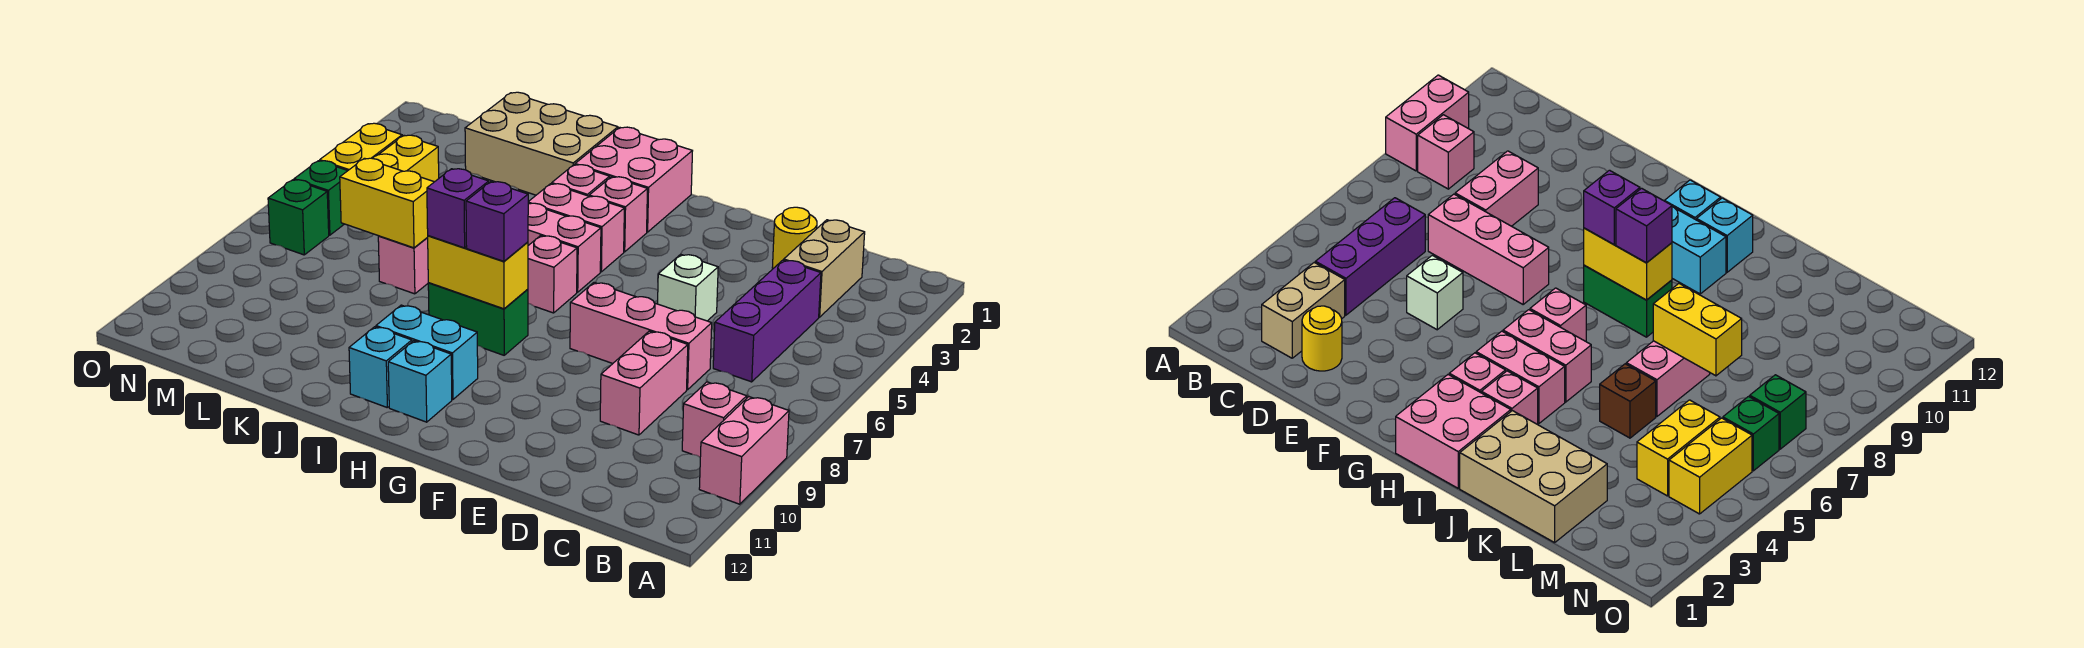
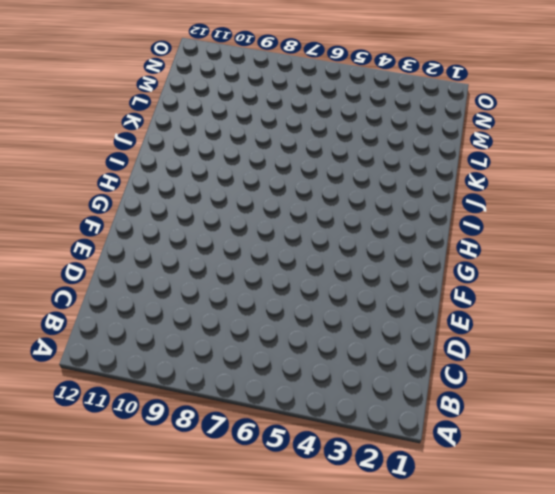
none -> pink 1x2 brick [699,397,789,504]
none -> pink 1x1 brick [682,382,747,457]
none -> tan 1x2 brick [784,220,865,317]

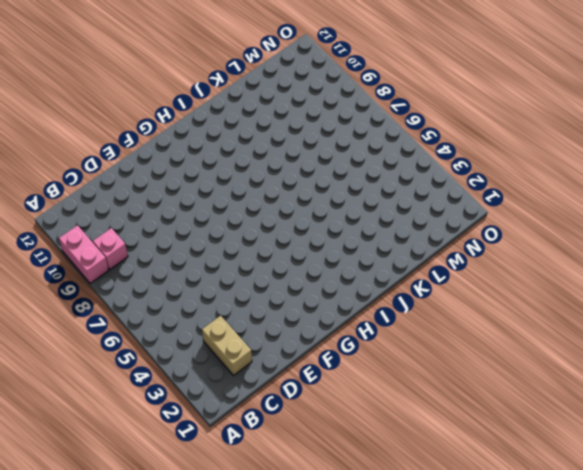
none -> purple 1x3 brick [713,260,821,382]
none -> yellow 1x1 round brick [772,207,817,268]
none -> pink 1x3 brick [570,283,712,390]

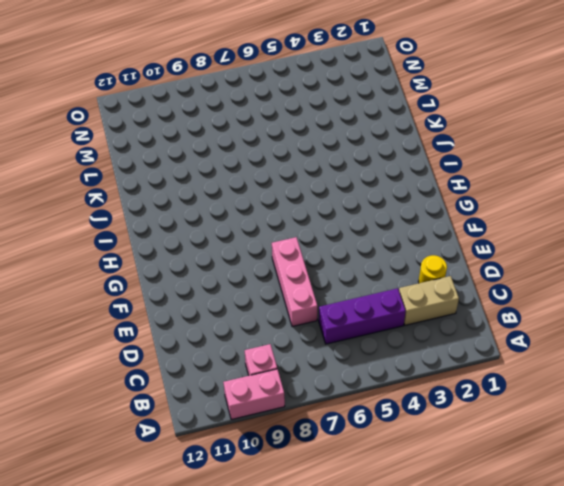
none -> pink 1x2 brick [600,331,688,435]
none -> white 1x1 brick [658,254,718,321]
none -> pink 2x2 brick [575,127,692,232]

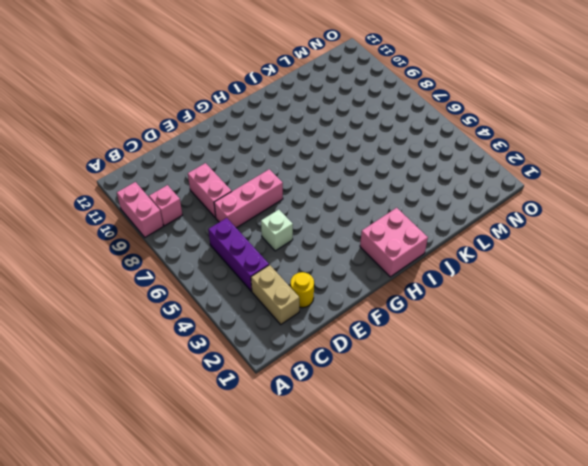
none -> pink 1x1 brick [589,177,647,252]
none -> pink 1x2 brick [528,184,624,272]
none -> pink 1x2 brick [528,203,601,292]

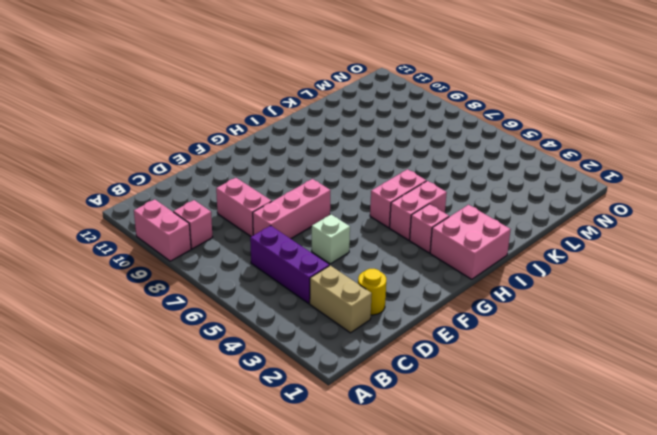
none -> pink 1x1 brick [528,236,577,313]
none -> green 1x2 brick [428,283,528,355]
none -> cyan 1x2 brick [376,305,478,399]

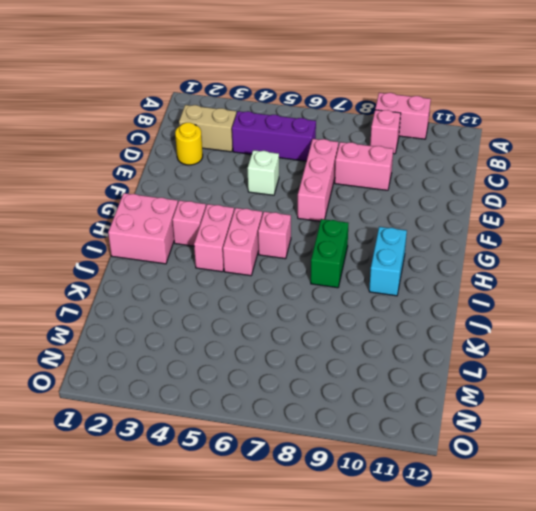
none -> cyan 1x1 brick [388,341,452,422]
none -> pink 1x1 brick [552,165,610,196]
none -> cyan 1x1 brick [349,327,412,407]

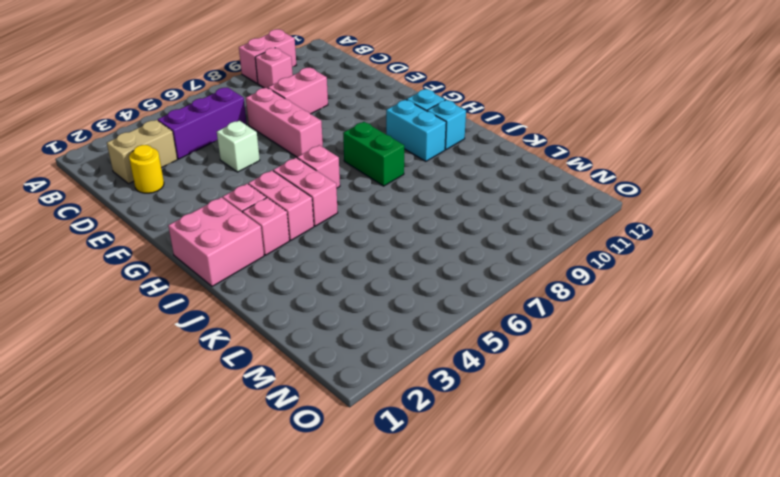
none -> tan 2x3 brick [465,92,618,195]
none -> brown 1x1 brick [1600,364,1656,438]
none -> pink 1x2 brick [378,236,428,294]

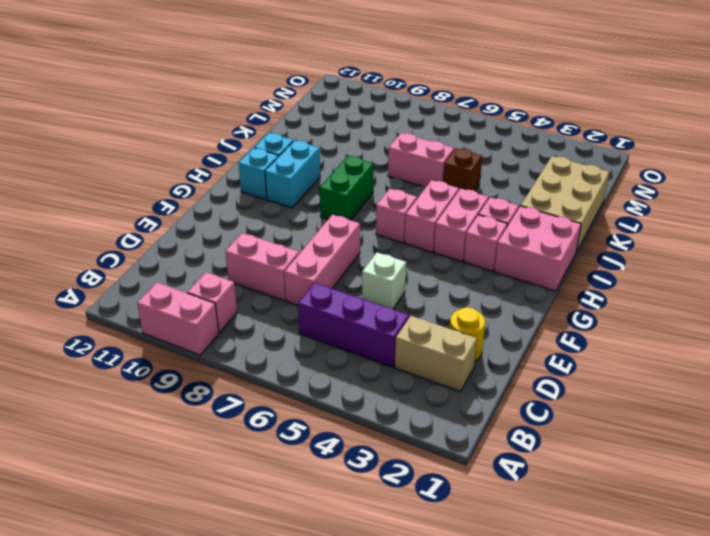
none -> yellow 1x2 brick [373,135,439,182]
none -> yellow 1x2 brick [320,123,402,170]
none -> green 1x1 brick [294,161,348,235]

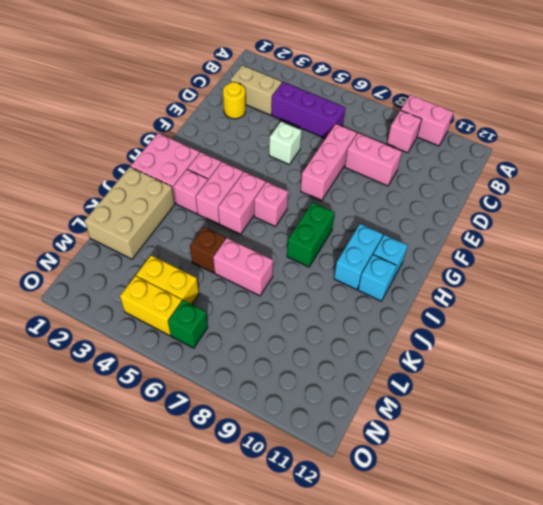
none -> green 1x1 brick [268,180,329,255]
none -> yellow 1x2 brick [427,236,528,309]
none -> yellow 1x2 brick [340,158,434,248]

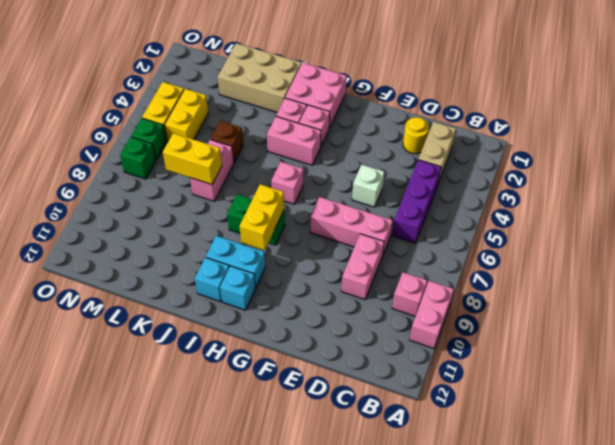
yellow 1x2 brick [240,184,284,250] -> yellow 1x2 brick turned to [427,236,528,309]
none -> pink 1x2 brick [528,203,601,292]
none -> purple 1x1 brick [466,182,528,261]
none -> purple 1x1 brick [427,169,489,248]

